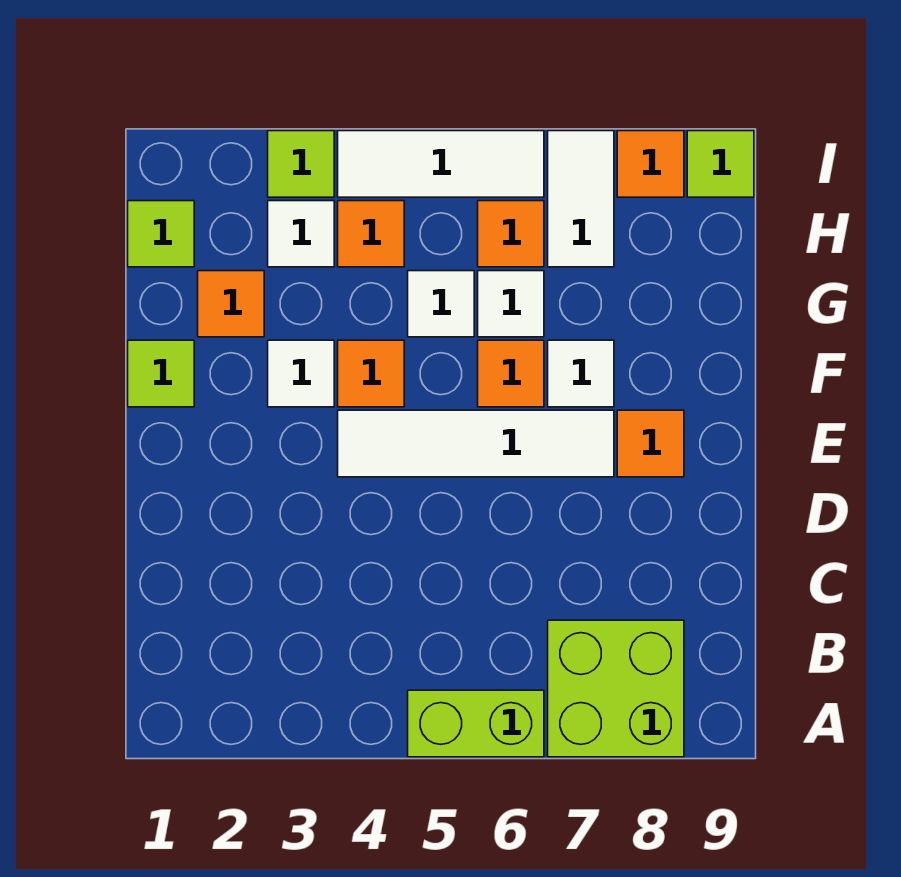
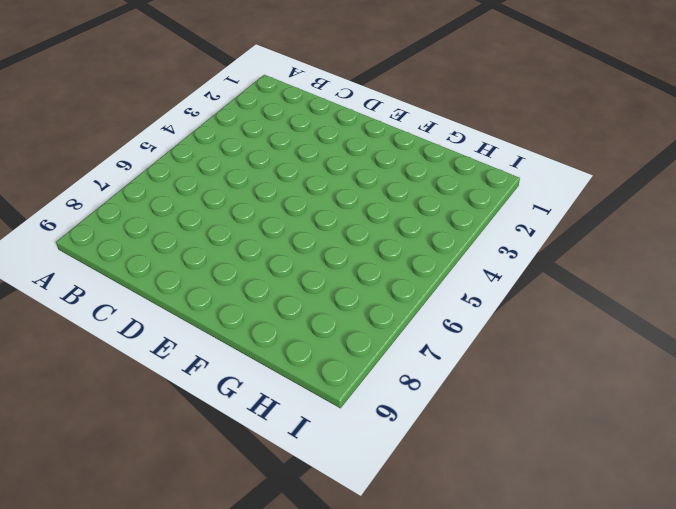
none -> lime 1x2 brick [408,690,544,757]
none -> lime 2x2 brick [548,620,684,757]
none -> white 1x4 tile [338,410,614,477]

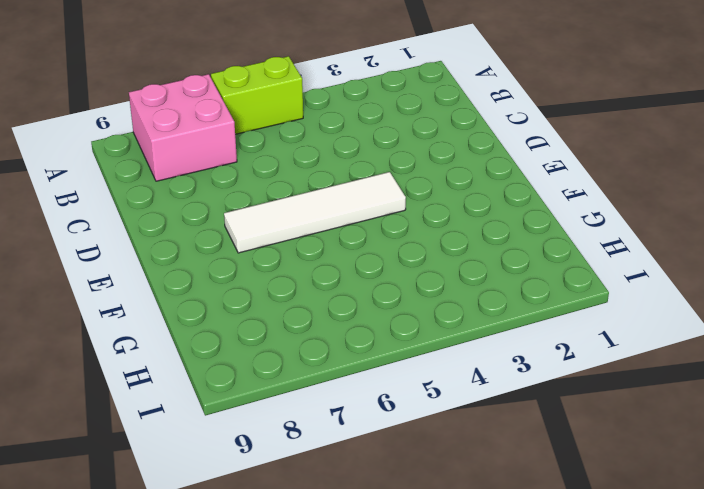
pink 2x2 brick [129,74,237,181] -> lime 2x2 brick [548,620,684,757]
none -> orange 1x1 tile [617,410,684,477]
none -> lime 1x1 tile [128,340,194,407]
none -> white 1x1 tile [268,340,334,407]

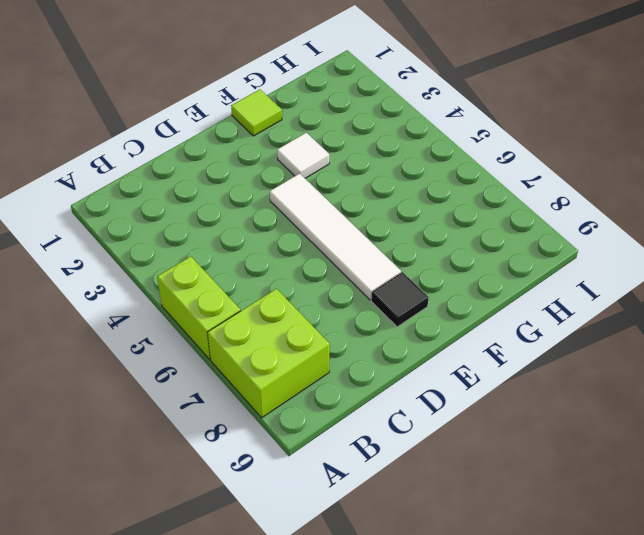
black 1x1 tile [371,272,429,327] -> orange 1x1 tile [617,410,684,477]
none -> orange 1x1 tile [338,340,404,407]
none -> orange 1x1 tile [478,340,544,407]
none -> white 1x1 tile [548,340,614,407]

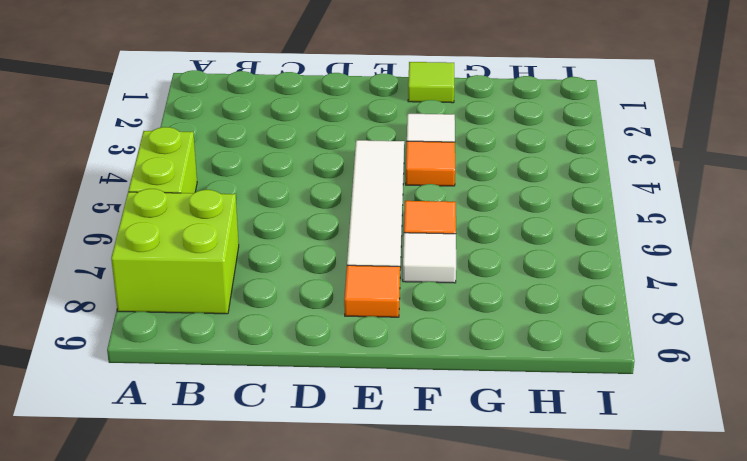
none -> orange 1x1 tile [198,271,264,337]
none -> white 1x1 tile [408,271,474,337]
none -> white 1x1 tile [478,271,544,337]

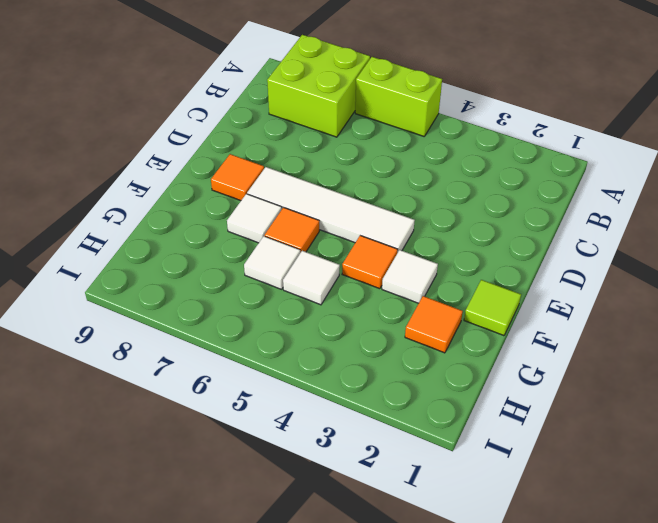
none -> lime 1x1 tile [128,201,194,267]
none -> white 1x1 tile [268,201,334,267]
none -> orange 1x1 tile [338,201,404,267]

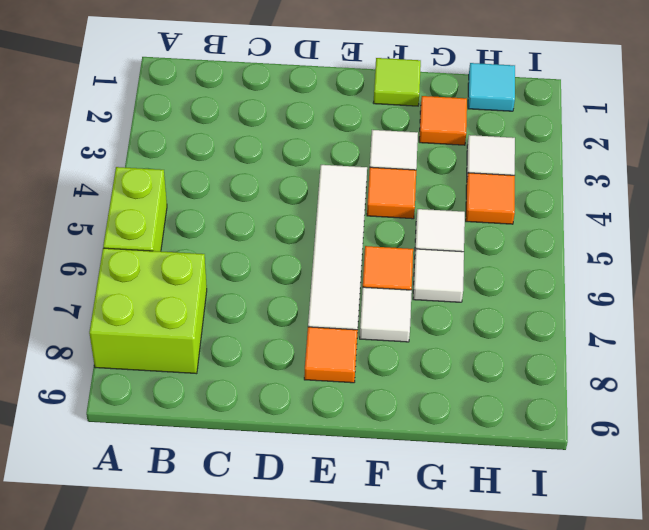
cyan 1x1 tile [468,63,515,111] -> lime 1x1 tile [128,201,194,267]
none -> orange 1x1 tile [478,201,544,267]
none -> white 1x2 tile [548,131,614,267]
none -> lime 1x1 tile [268,131,334,197]

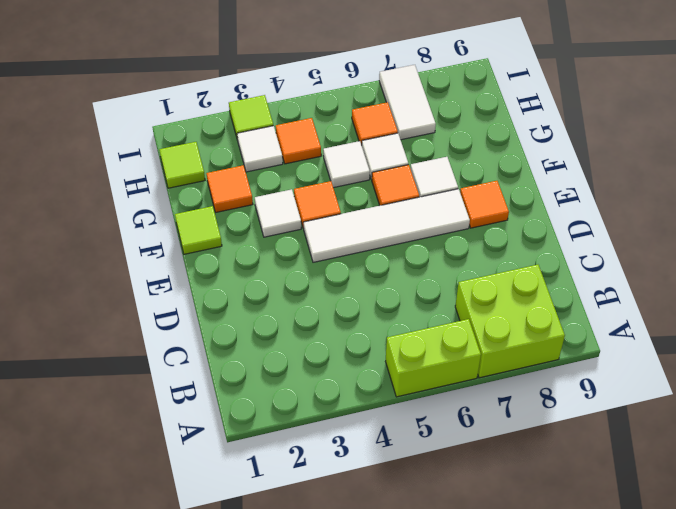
none -> white 1x3 tile [338,131,544,197]
none -> orange 1x1 tile [617,131,684,197]
none -> lime 1x1 tile [687,131,754,197]

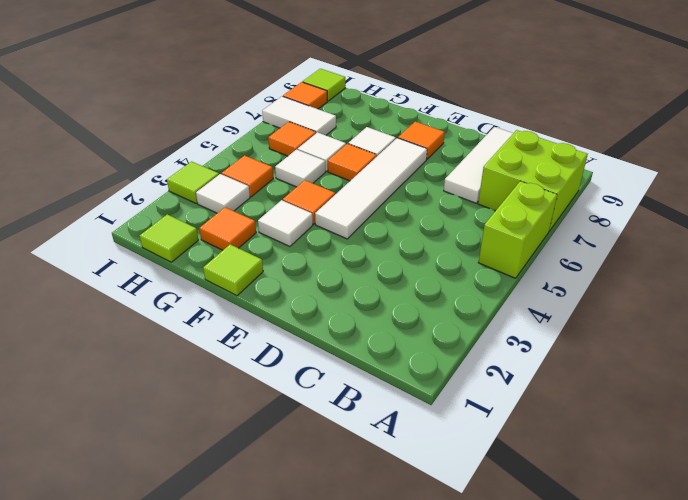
white 1x3 tile [444,127,513,203] -> white 1x3 tile moved to [338,131,544,197]

